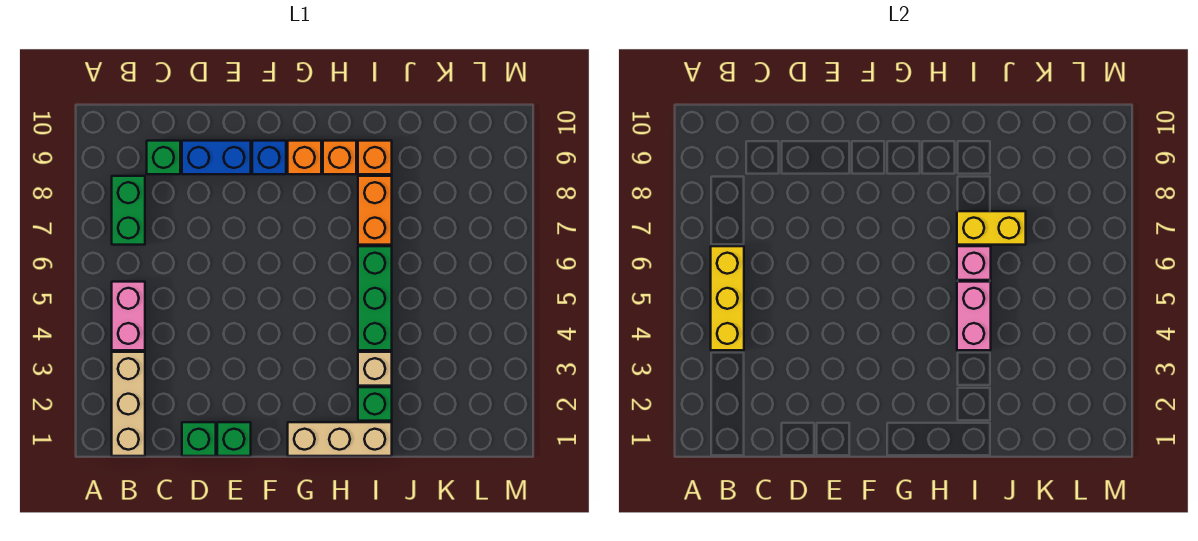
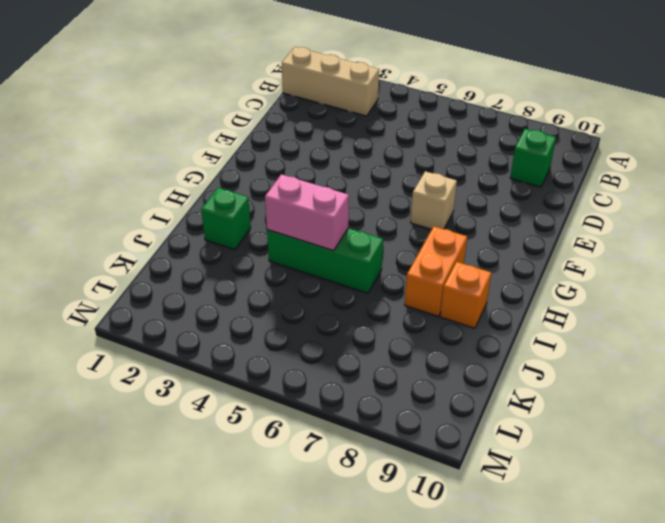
tan 1x1 brick [411,171,457,229] -> tan 1x1 brick moved to [358,352,392,386]
orange 1x2 brick [405,226,467,316] -> orange 1x2 brick turned to [358,176,392,245]
none -> pink 1x2 brick [112,282,145,350]
none -> green 1x2 brick [112,176,145,245]
none -> green 1x1 brick [182,422,216,456]

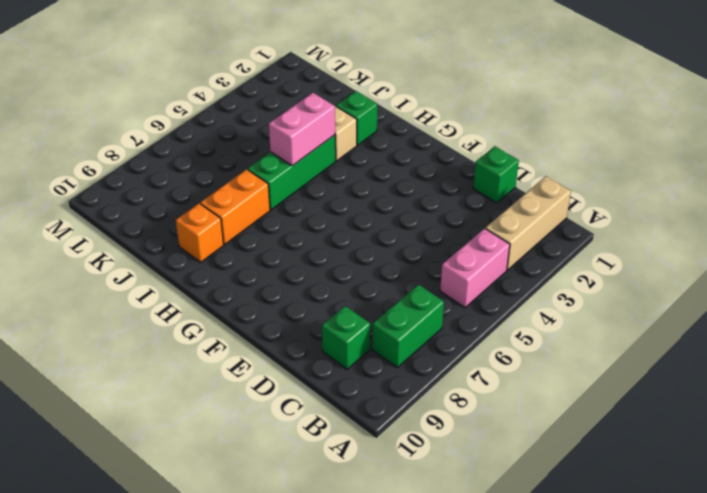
none -> blue 1x2 brick [182,141,251,174]
none -> green 1x1 brick [217,422,251,456]
none -> blue 1x1 brick [252,141,286,174]

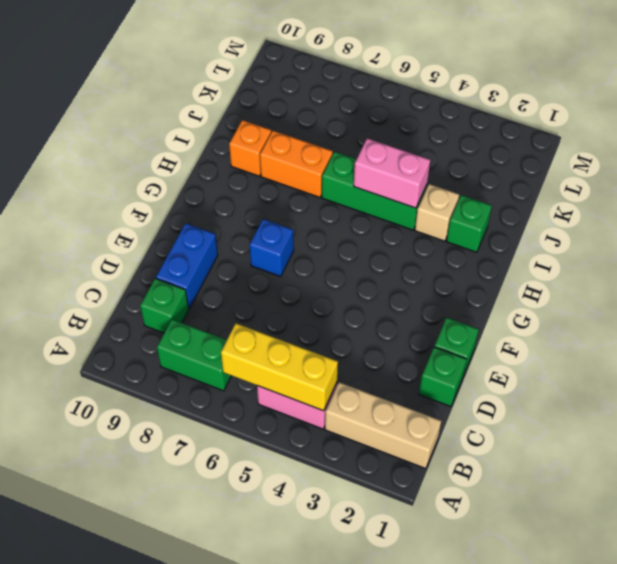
blue 1x1 brick [250,219,294,277] -> blue 1x1 brick moved to [252,141,286,174]
none -> tan 1x3 brick [288,422,392,456]
none -> orange 1x1 brick [288,141,321,174]
none -> orange 1x1 brick [323,141,356,174]

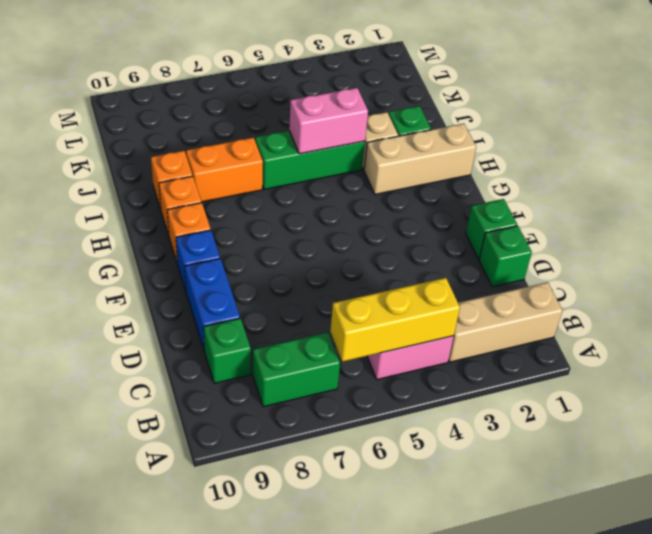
tan 1x3 brick [364,124,476,194] -> tan 1x3 brick turned to [288,422,392,456]
none -> pink 1x1 brick [957,246,991,280]
none -> yellow 1x2 brick [957,211,1026,245]

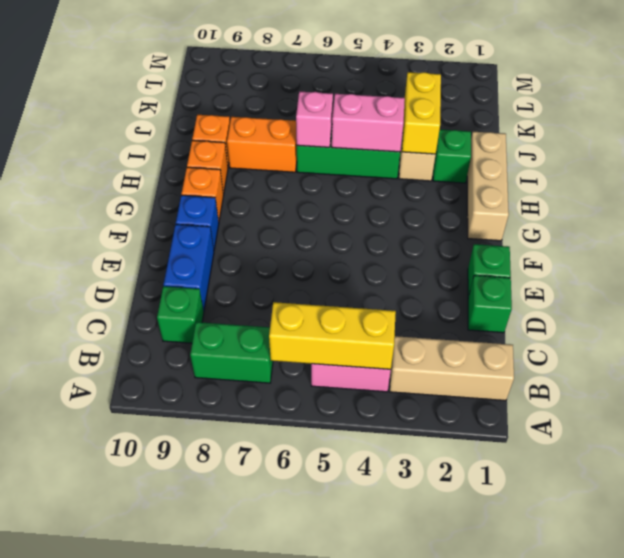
yellow 1x2 brick [402,72,441,154] -> yellow 1x2 brick moved to [957,211,1026,245]

